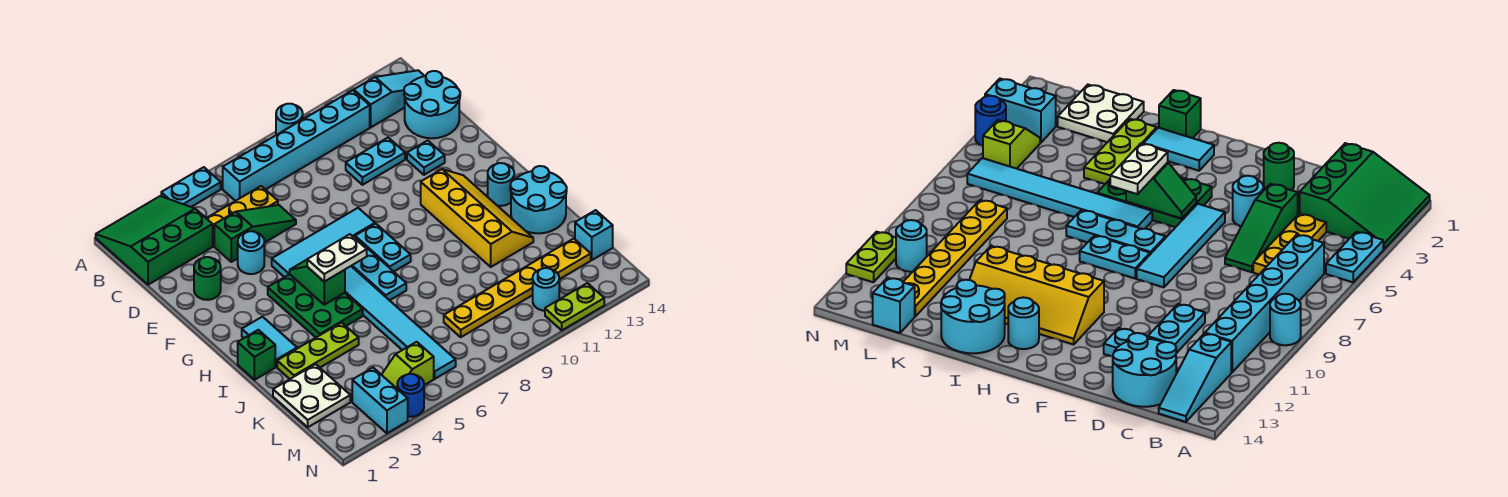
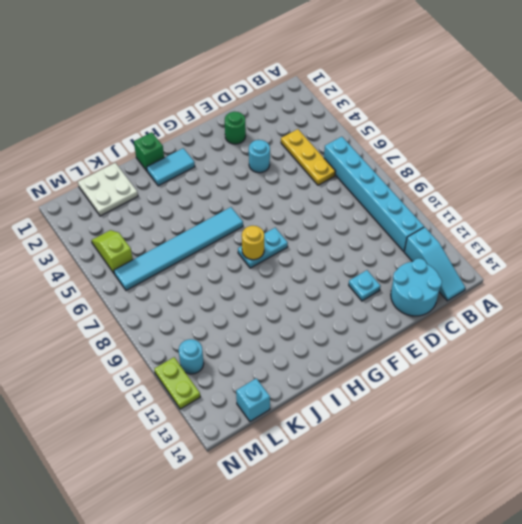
yellow 1x1 round brick [242,226,264,260] -> none
none -> green 3x3 slope [96,196,213,285]
none -> cyan 1x2 plate [161,167,221,207]
none -> cyan 1x1 round brick [276,104,303,135]
none -> green 1x3 slope [214,205,296,262]

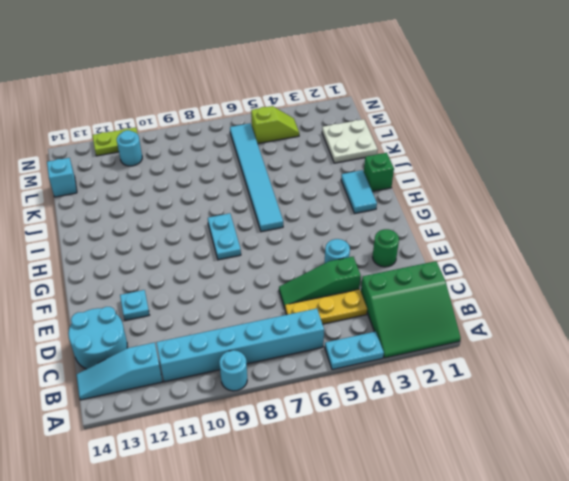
none -> cyan 1x2 plate [346,138,405,185]
none -> cyan 1x4 tile [272,208,375,277]
none -> green 2x3 plate [268,274,363,337]
none -> cyan 1x3 plate [352,237,406,300]

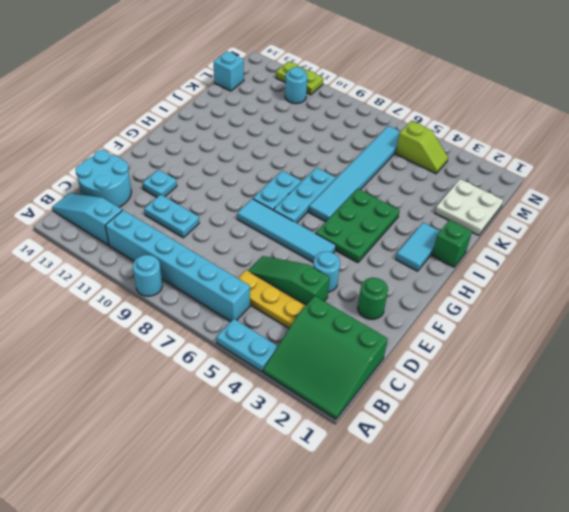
none -> yellow 2x4 slope [421,169,533,267]
none -> cyan 1x1 round brick [488,163,515,206]
none -> cyan 2x2 round brick [510,166,567,233]
none -> lime 1x3 plate [277,323,359,379]

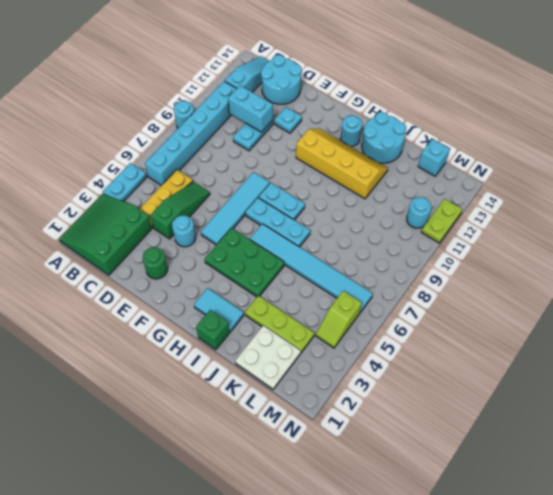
cyan 1x2 brick [228,85,273,132] -> cyan 1x2 brick moved to [352,368,408,433]
lime 1x3 plate [245,296,314,353] -> lime 1x3 plate turned to [277,323,359,379]
none -> yellow 1x6 plate [444,239,591,337]
none -> blue 1x1 round brick [397,374,424,417]
none -> green 1x2 slope [290,260,345,305]
none -> white 1x2 plate [307,234,367,282]

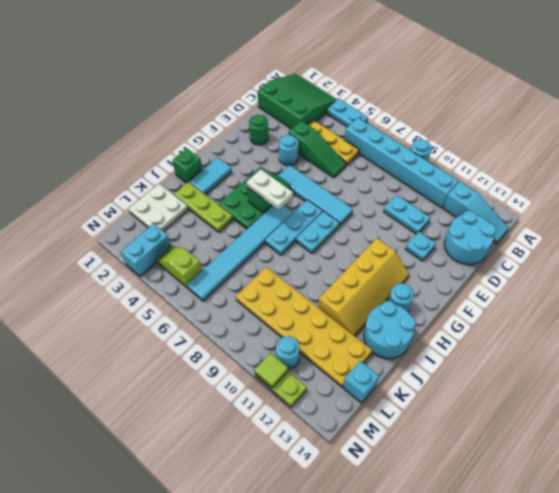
yellow 2x6 plate [236,267,372,387] -> yellow 1x6 plate [444,239,591,337]
lime 1x1 tile [255,353,288,388] -> none
none -> blue 1x1 round brick [397,374,424,417]

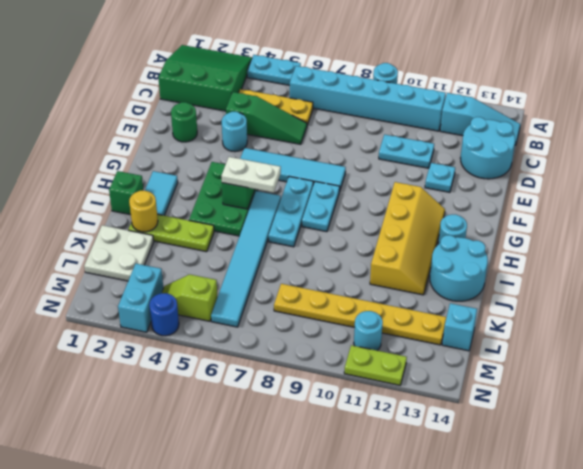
yellow 1x1 round brick [129,191,158,232] -> none

